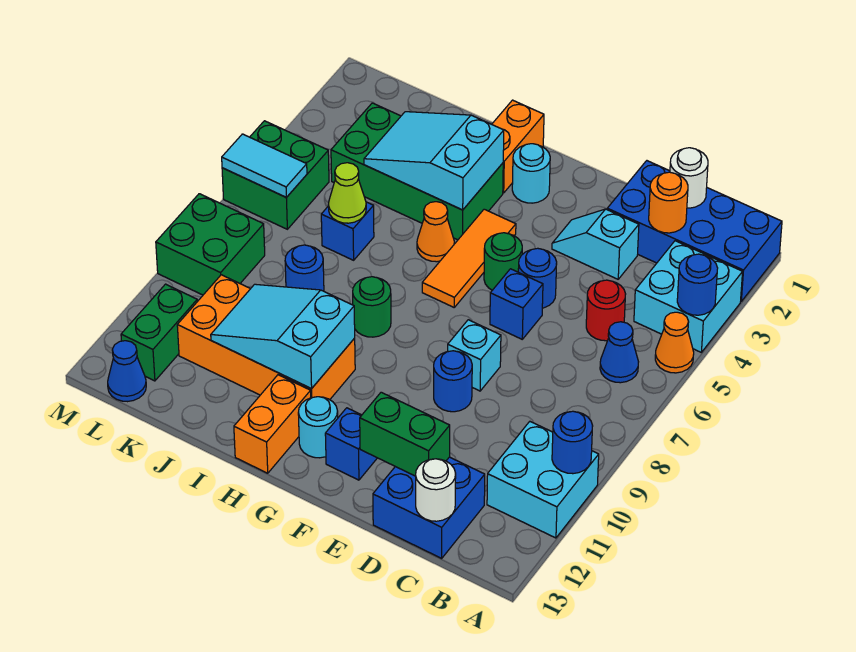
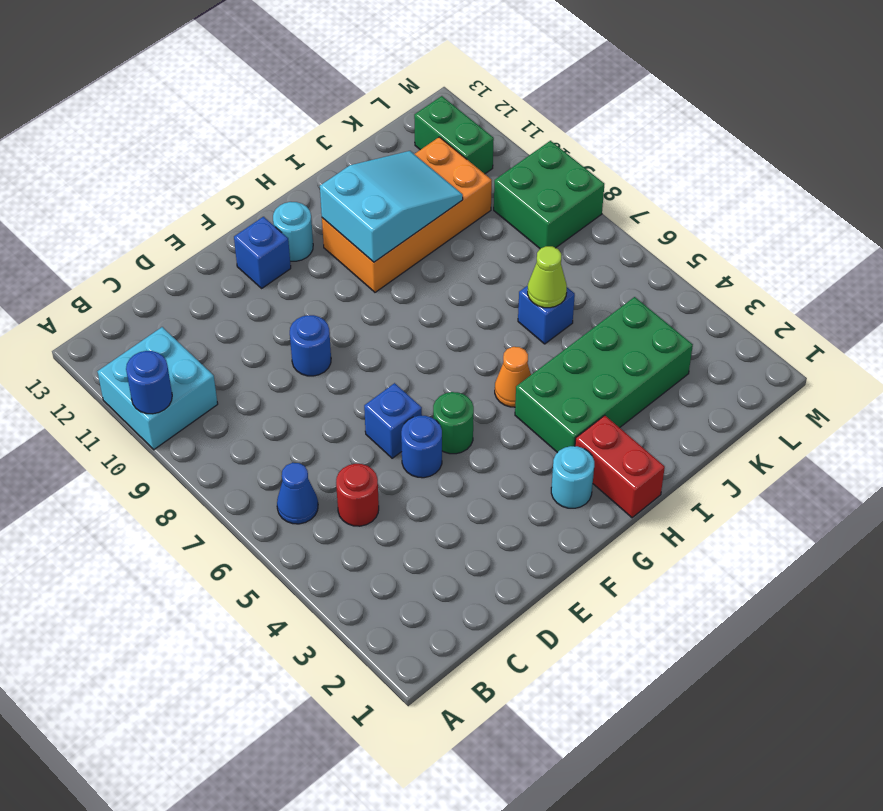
red 1x2 brick [575,415,665,518] -> orange 1x2 brick [492,100,544,193]
none -> blue 2x4 brick [607,161,782,301]
none -> cyan 2x2 brick [634,241,743,352]
none -> orange 1x1 cone [655,312,694,373]
none -> blue 2x2 brick [373,457,485,558]

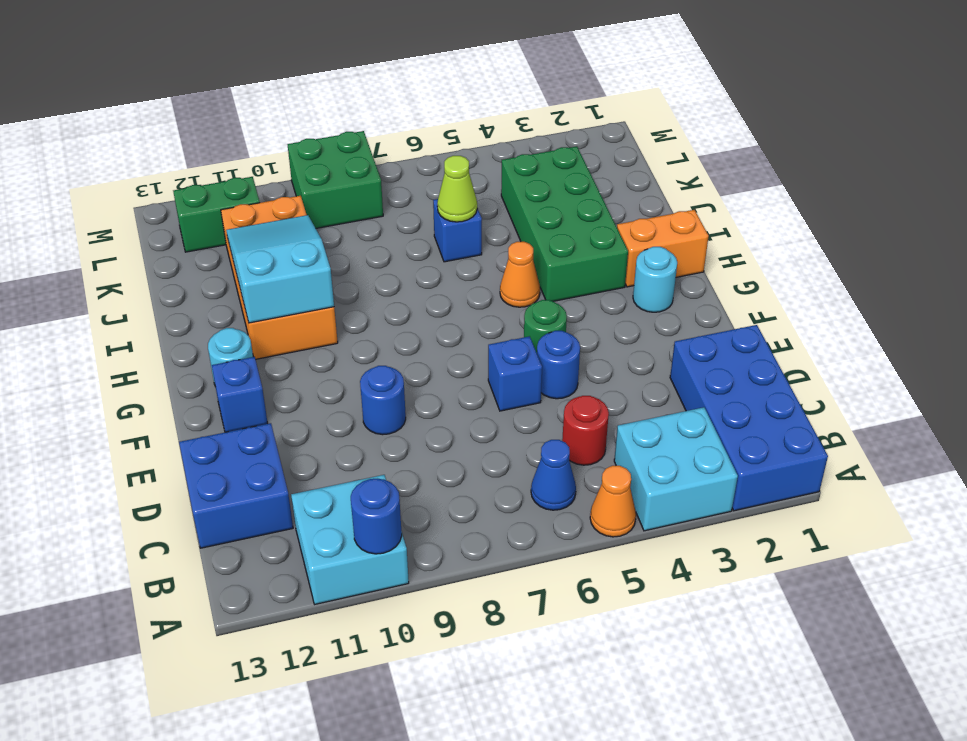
none -> cyan 1x2 slope [552,209,639,279]
none -> cyan 1x1 brick [448,320,501,391]
none -> orange 1x3 tile [422,209,516,307]
none -> green 1x1 round brick [353,277,391,337]

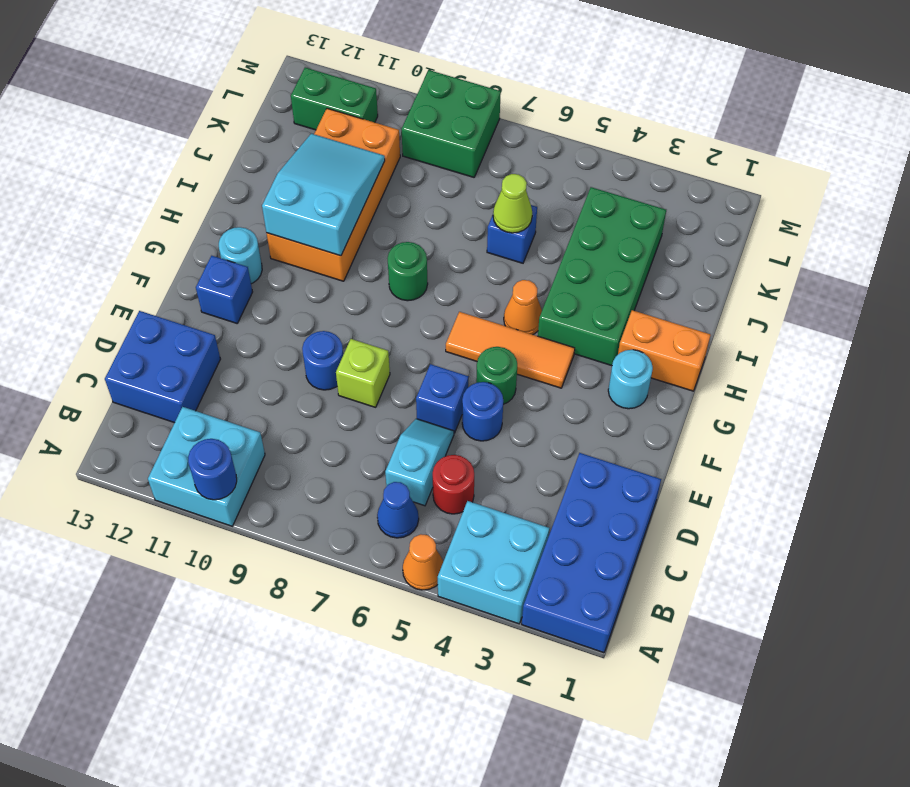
cyan 1x2 slope [385,419,454,506] -> cyan 1x2 slope moved to [552,209,639,279]
lime 1x1 brick [336,339,390,407] -> cyan 1x1 brick [448,320,501,391]
none -> orange 1x2 brick [234,375,311,473]
none -> blue 1x1 round brick [285,245,324,291]
none -> green 2x2 brick [222,121,329,229]
none -> blue 1x1 cone [108,341,146,402]

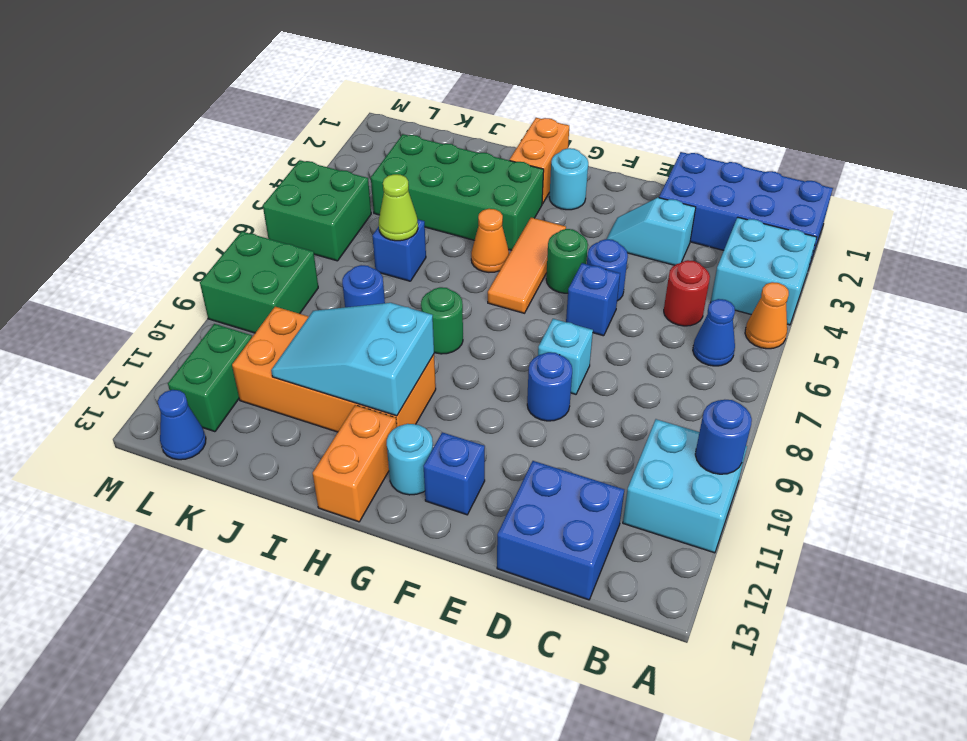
none -> blue 1x1 round brick [677,254,718,315]
none -> white 1x1 round brick [670,148,708,208]
none -> orange 1x1 round brick [649,172,688,233]
none -> white 1x1 round brick [416,459,456,521]

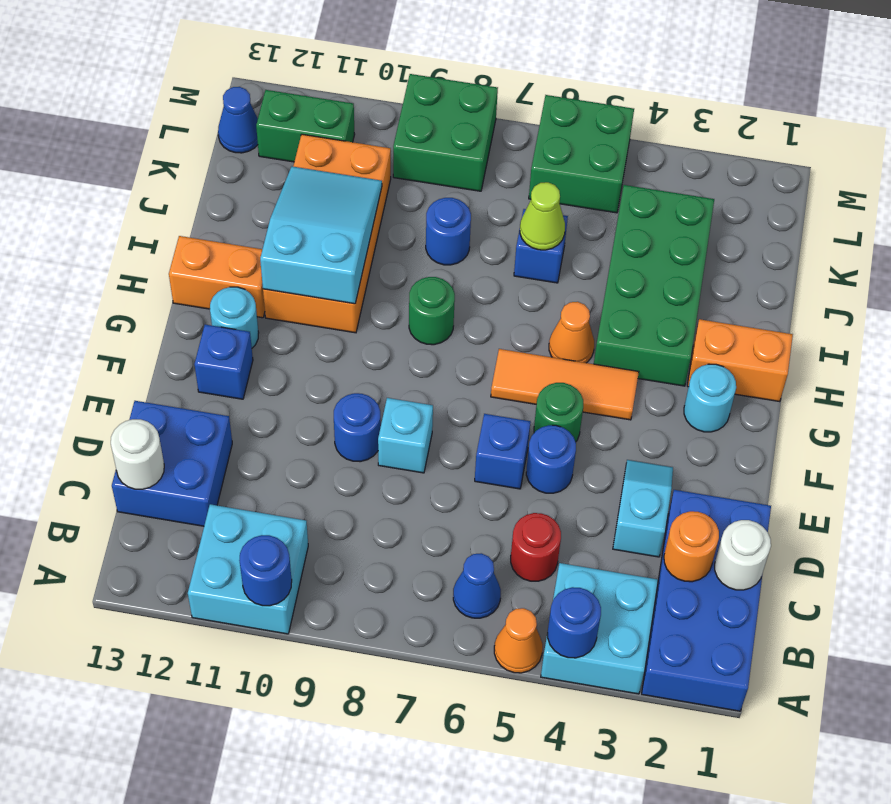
none -> green 1x2 brick [360,392,450,476]
none -> cyan 2x3 slope [364,112,504,210]
none -> cyan 1x2 tile [222,134,307,197]

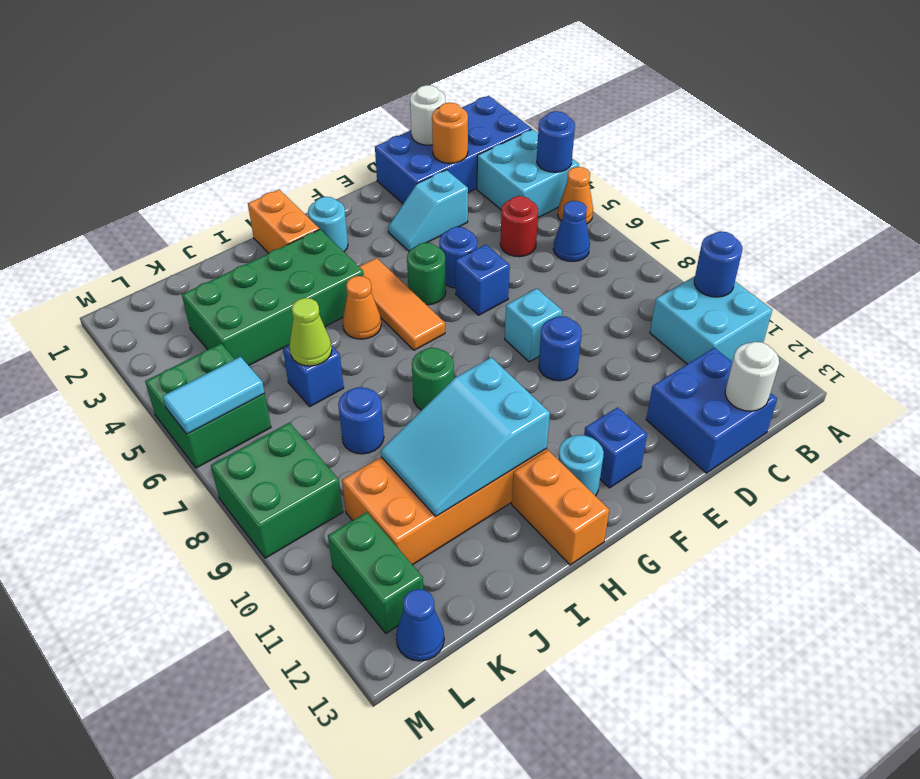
none -> green 1x2 brick [360,392,450,476]
none -> cyan 2x3 slope [364,112,504,210]

